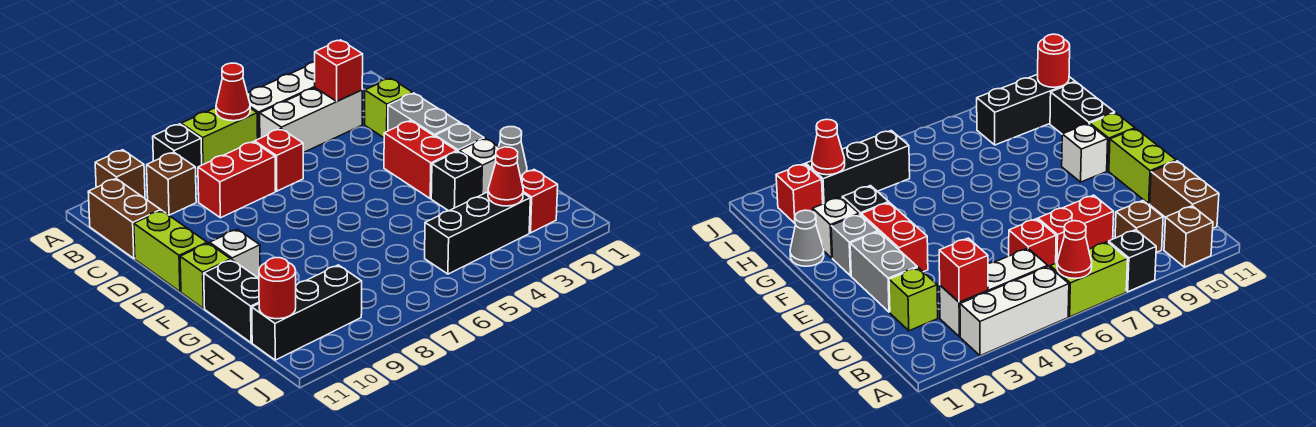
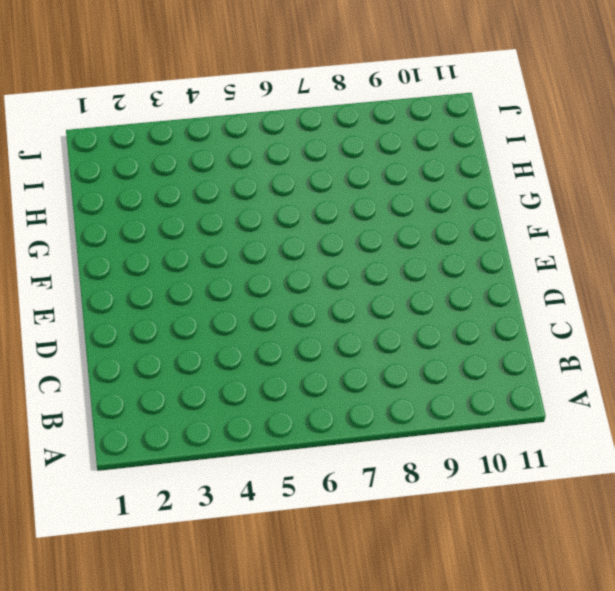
none -> white 1x3 brick [247,62,315,139]
none -> lime 1x2 brick [181,108,258,165]
none -> black 1x1 brick [153,124,202,176]

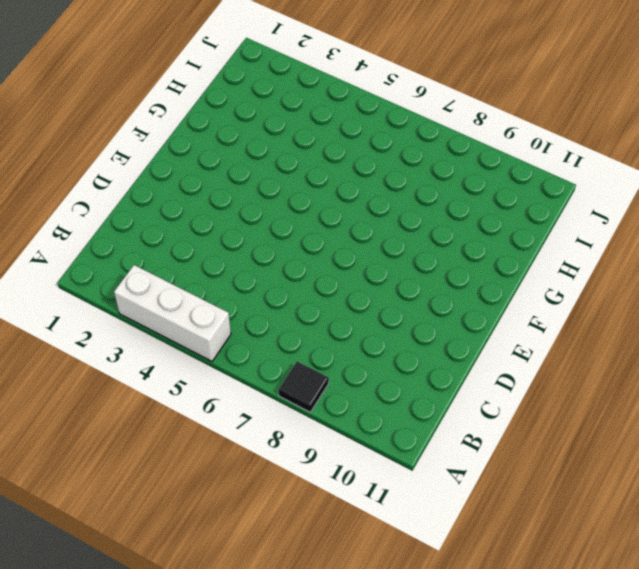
black 1x1 tile [279,361,329,412] -> black 1x1 brick [153,124,202,176]
none -> lime 1x2 brick [181,108,258,165]
none -> brown 1x1 brick [95,150,145,198]
none -> white 1x3 brick [260,88,362,153]

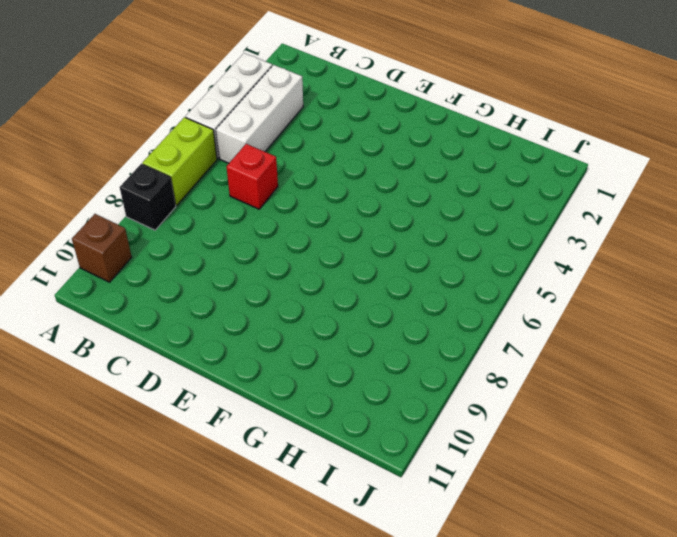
none -> brown 1x1 brick [147,152,196,215]
none -> brown 1x2 brick [88,179,161,258]
none -> lime 1x1 brick [365,78,413,138]

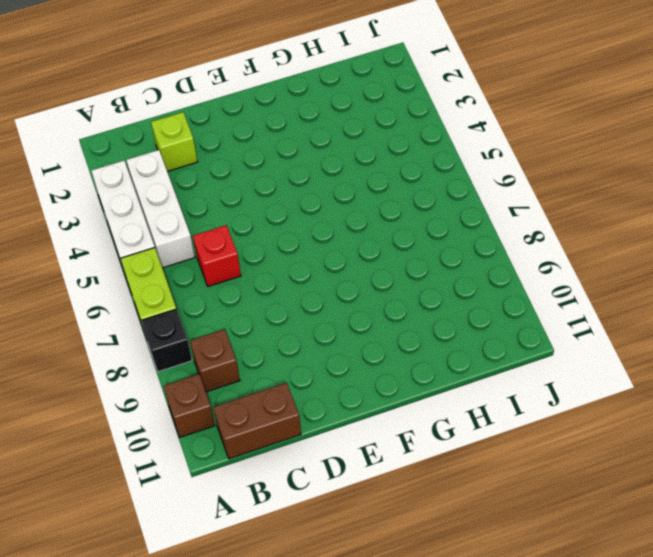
none -> red 1x2 brick [198,142,276,218]
none -> grey 1x2 brick [388,93,460,136]
none -> lime 1x2 brick [134,210,207,292]

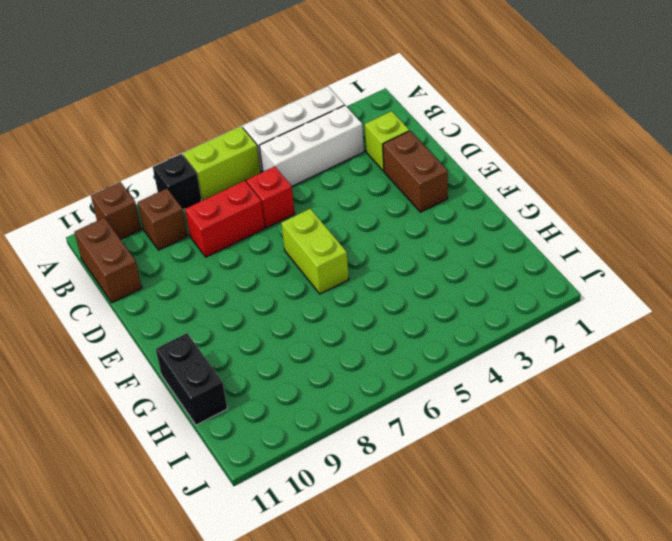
brown 1x2 brick [383,131,448,212] -> grey 1x2 brick [388,93,460,136]
lime 1x2 brick [281,209,349,294] -> lime 1x2 brick moved to [134,210,207,292]
none -> red 1x2 brick [384,121,457,198]
none -> grey 1x1 brick [435,123,484,152]
none -> white 1x1 brick [210,229,260,278]

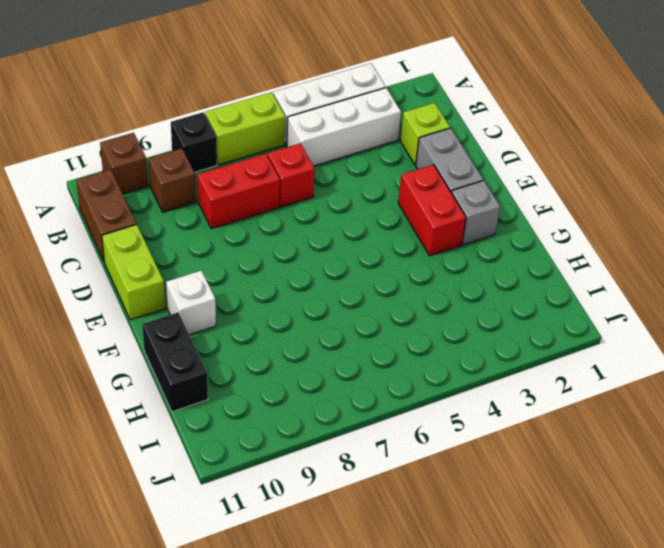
none -> lime 1x1 brick [180,243,231,308]
none -> grey 1x1 cone [499,127,527,176]
none -> white 1x1 brick [459,139,500,195]

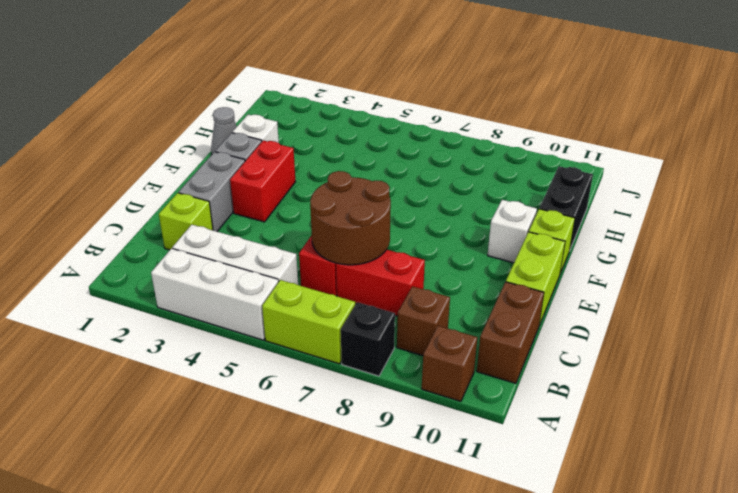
brown 2x2 round brick [310,171,391,265] -> none
none -> black 1x1 brick [431,152,481,211]
none -> red 1x1 brick [520,170,558,233]
none -> black 1x3 brick [425,192,530,274]

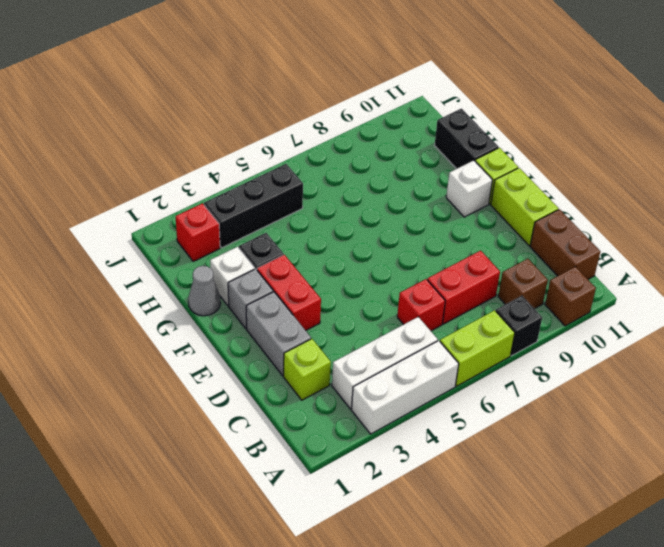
none -> black 1x3 brick [252,265,362,360]
none -> red 1x1 cone [216,63,250,121]
none -> red 1x1 brick [315,40,363,101]

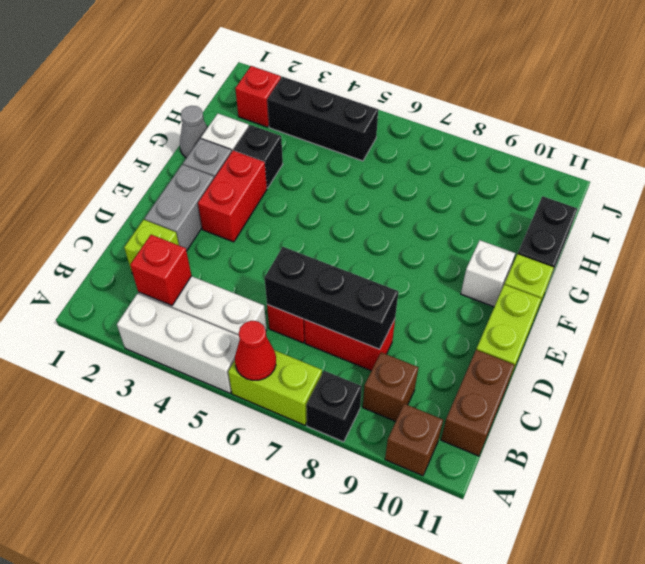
black 1x3 brick [265,247,398,349] -> black 1x3 brick moved to [252,265,362,360]
none -> red 1x1 cone [488,147,523,206]
none -> red 1x1 round brick [259,258,296,319]

